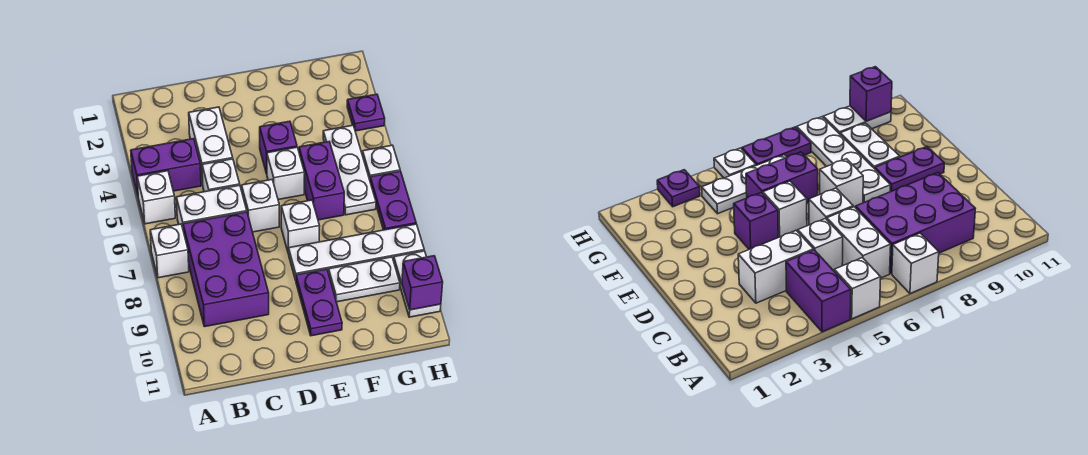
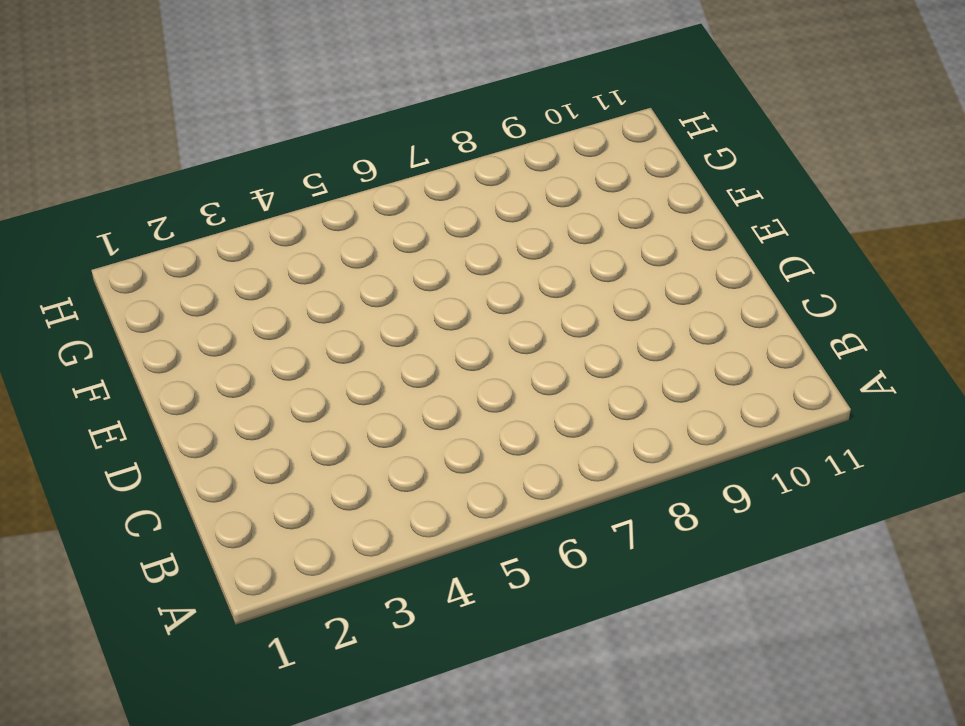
none -> purple 1x2 brick [131,139,201,195]
none -> white 1x1 brick [137,171,175,224]
none -> white 1x1 brick [150,224,189,278]

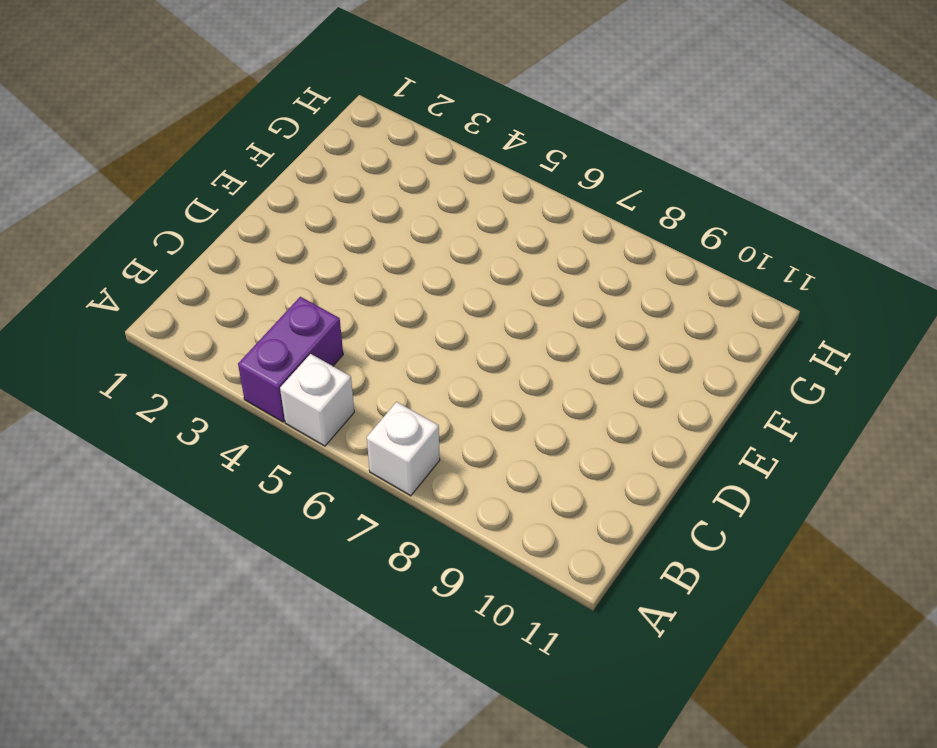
none -> white 1x2 brick [176,185,247,228]
none -> purple 2x3 brick [183,212,269,327]
none -> white 1x2 brick [189,107,233,185]

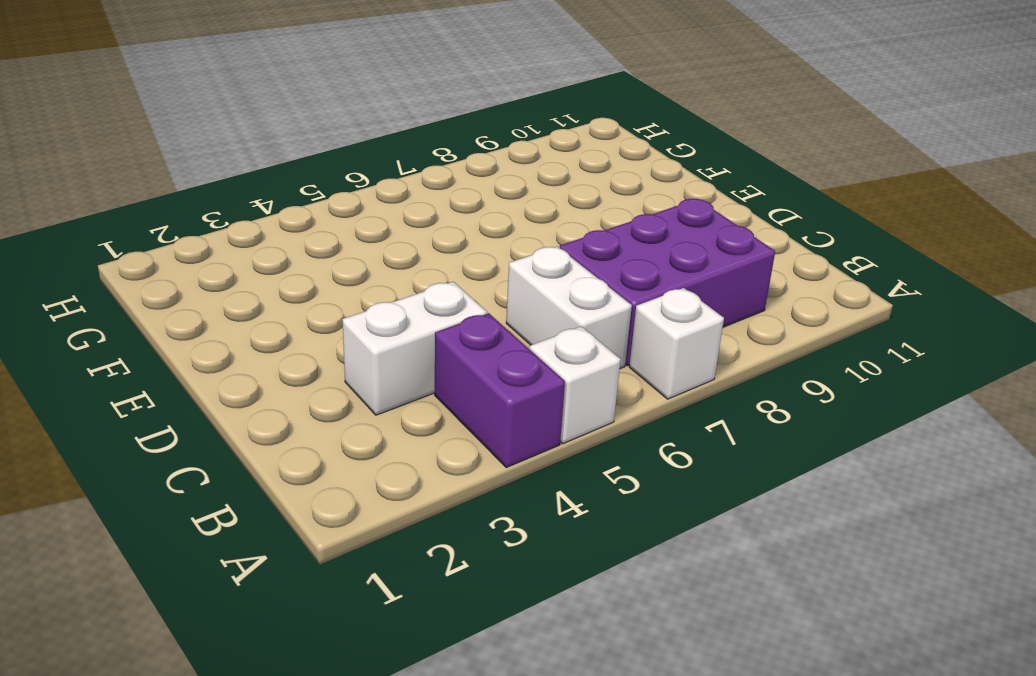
none -> white 1x1 brick [202,159,240,192]
none -> white 1x1 brick [242,180,279,232]
none -> purple 1x1 brick [260,121,297,174]

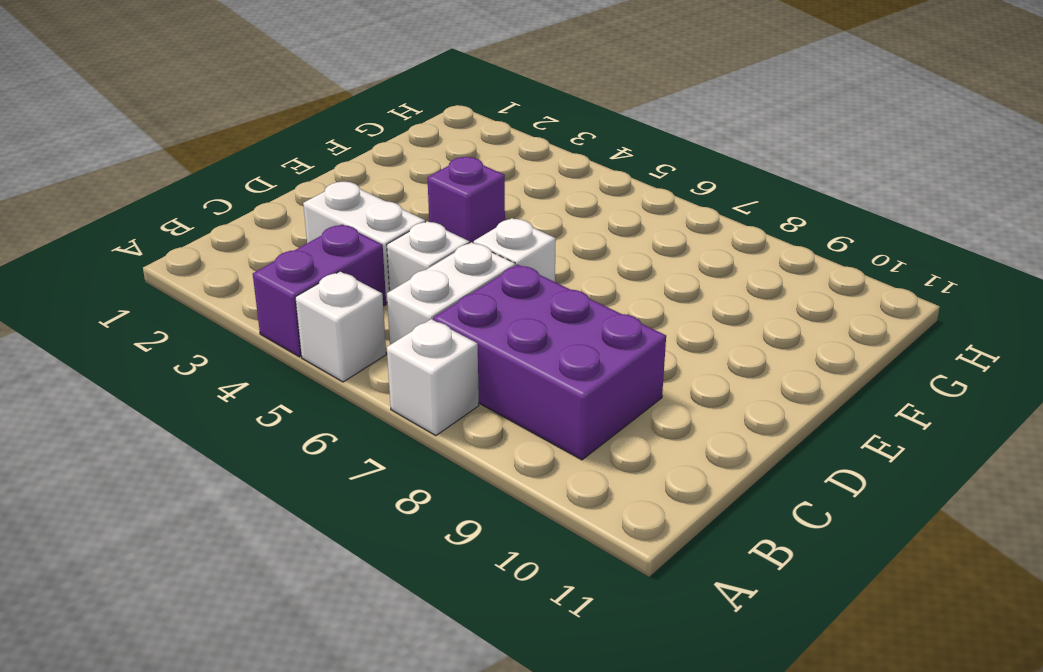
none -> white 1x1 brick [267,147,305,200]
none -> white 1x1 brick [281,200,320,253]
none -> white 1x4 plate [288,224,424,280]

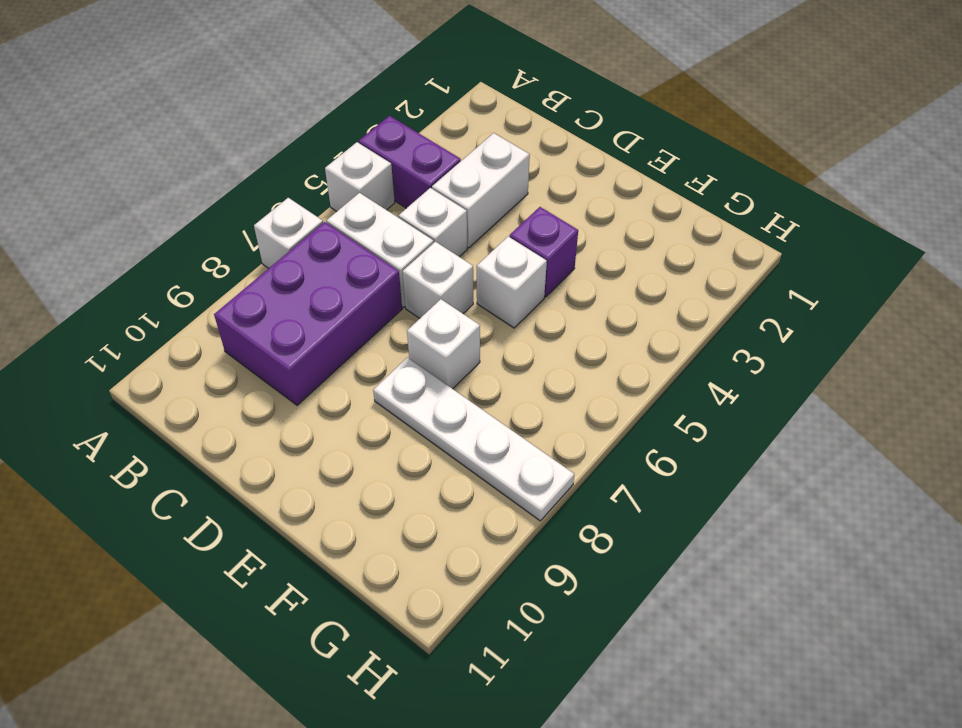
none -> purple 1x2 plate [296,269,342,336]
none -> purple 1x2 brick [299,142,344,220]
none -> white 1x2 plate [329,257,400,302]

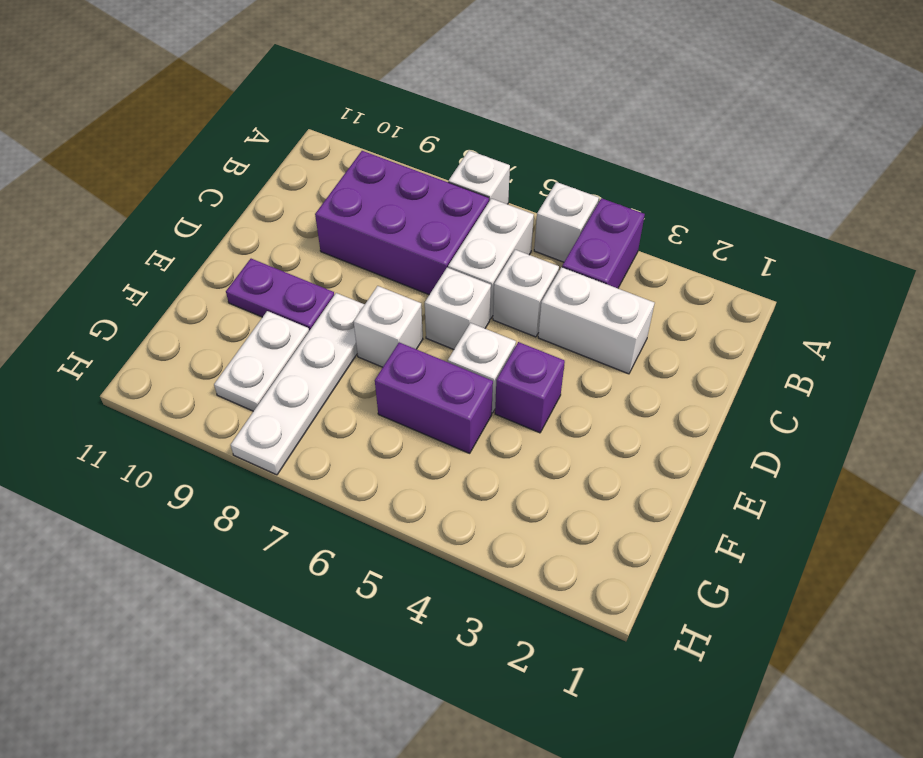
none -> white 1x3 plate [323,125,376,215]
none -> purple 1x1 plate [347,94,385,131]
none -> white 1x1 plate [362,145,400,179]

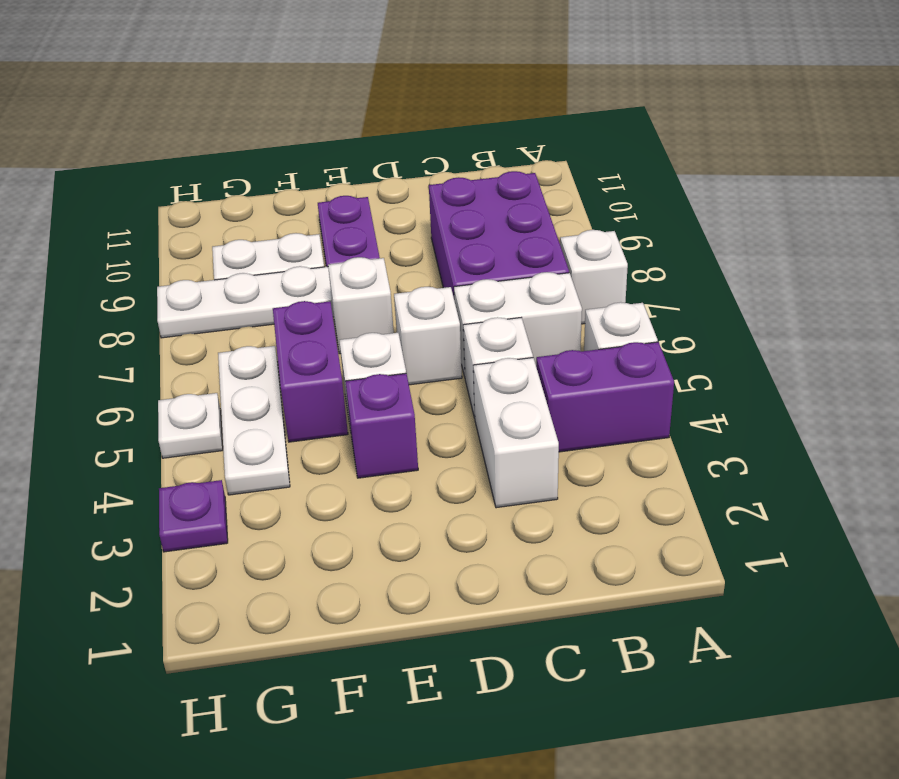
none -> purple 1x2 plate [370,171,416,230]
none -> white 1x2 plate [394,251,441,317]
none -> purple 1x1 brick [402,256,443,310]

